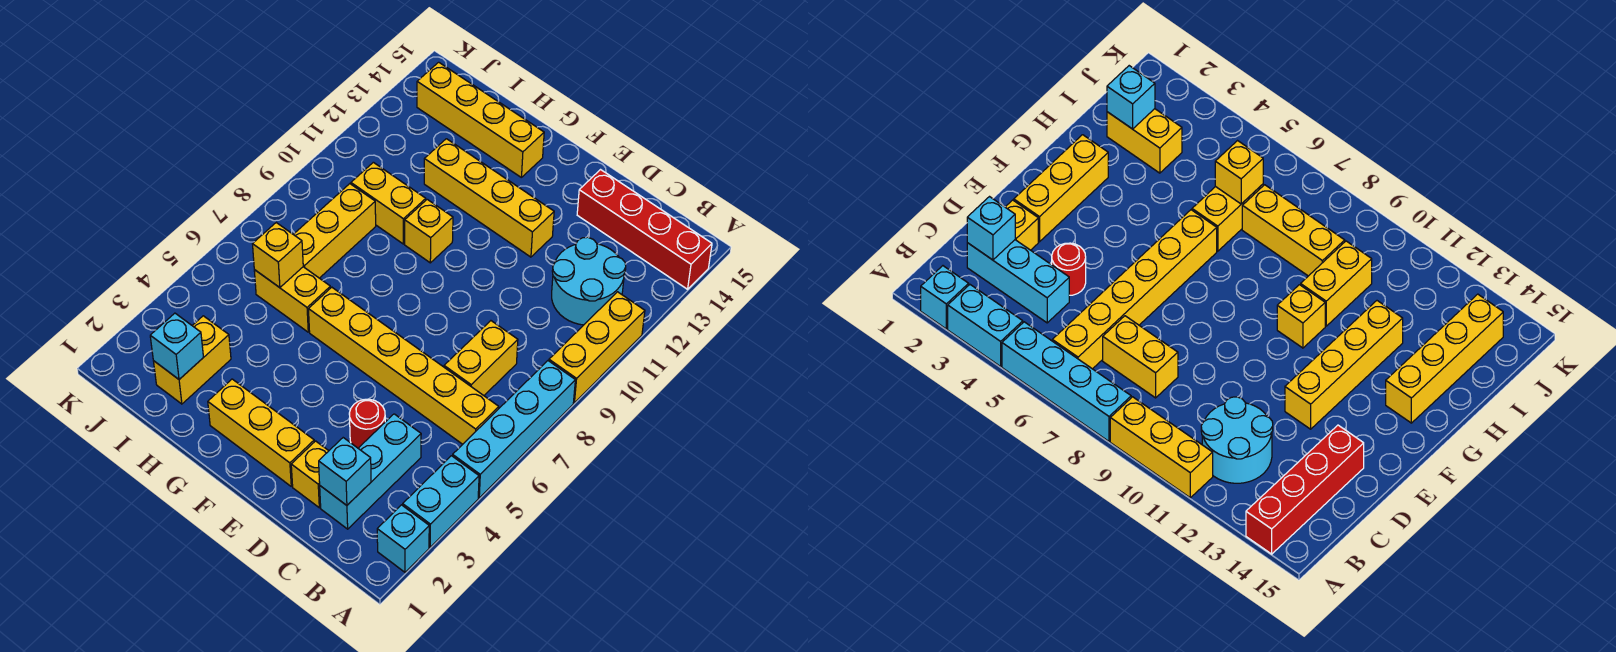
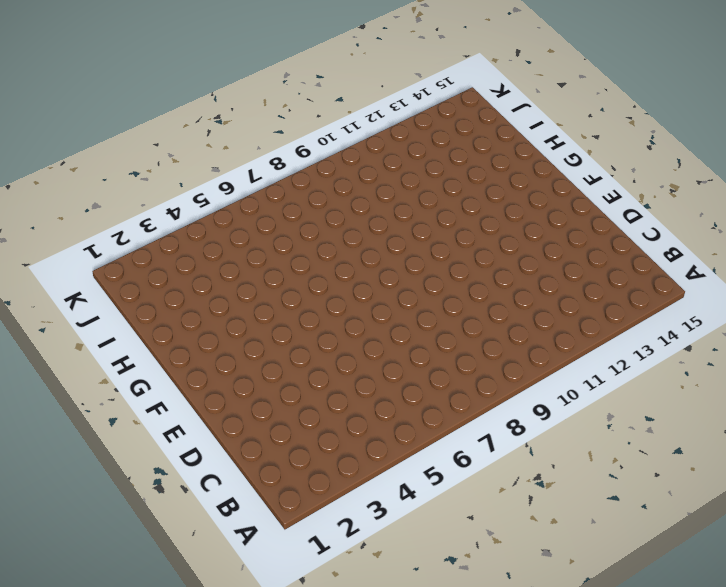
none -> cyan 1x1 brick [377,505,429,572]
none -> cyan 1x2 brick [403,456,479,547]
none -> cyan 1x4 brick [453,361,575,498]

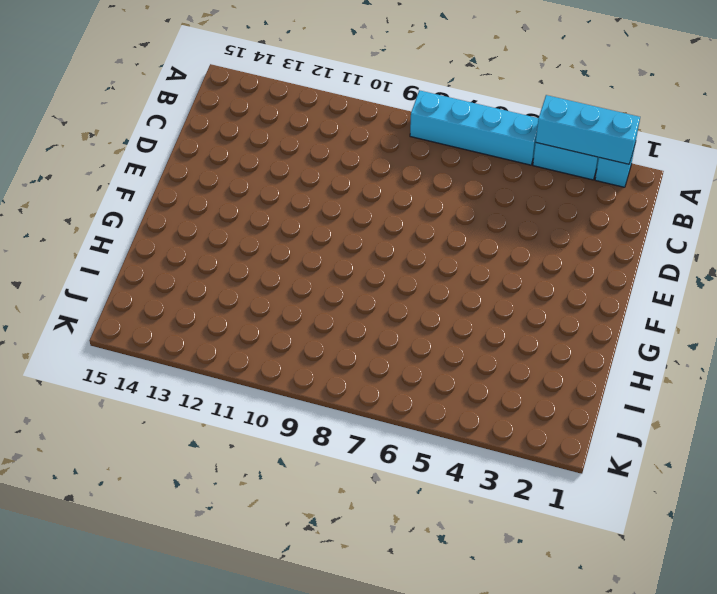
cyan 1x3 brick [536,95,640,164] -> cyan 1x3 brick moved to [320,414,421,529]
none -> yellow 1x3 brick [549,292,645,403]
none -> red 1x4 brick [577,170,712,289]
none -> yellow 1x6 brick [308,287,499,444]

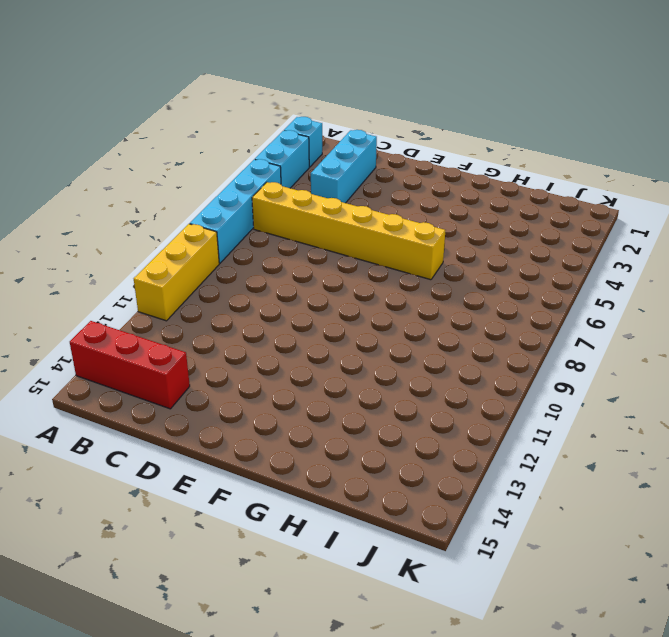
red 1x3 brick [70,321,190,409] -> red 1x4 brick [577,170,712,289]
none -> cyan 2x2 round brick [552,237,626,325]
none -> yellow 1x2 brick [444,321,518,395]
none -> yellow 1x1 brick [291,441,328,508]

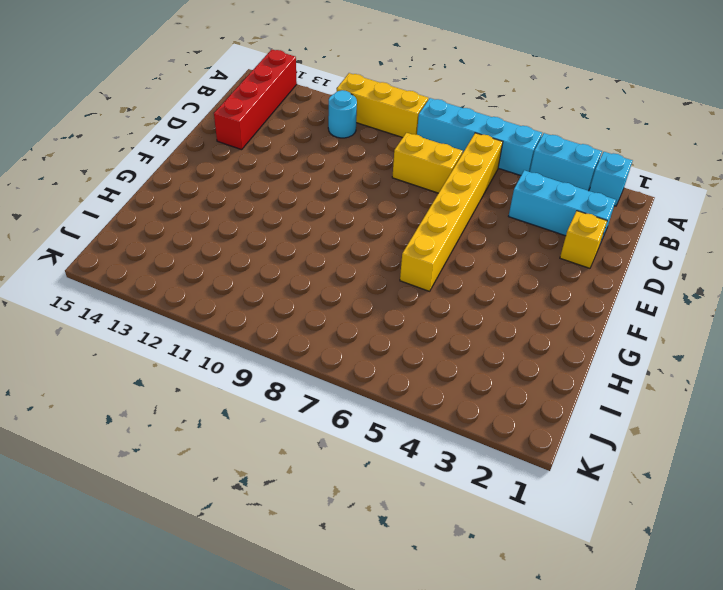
cyan 1x1 round brick [328,90,357,138] -> cyan 2x2 round brick [552,237,626,325]
none -> red 1x1 round brick [349,399,385,448]
none -> yellow 1x3 brick [208,379,314,486]
none -> yellow 1x4 brick [424,139,554,257]

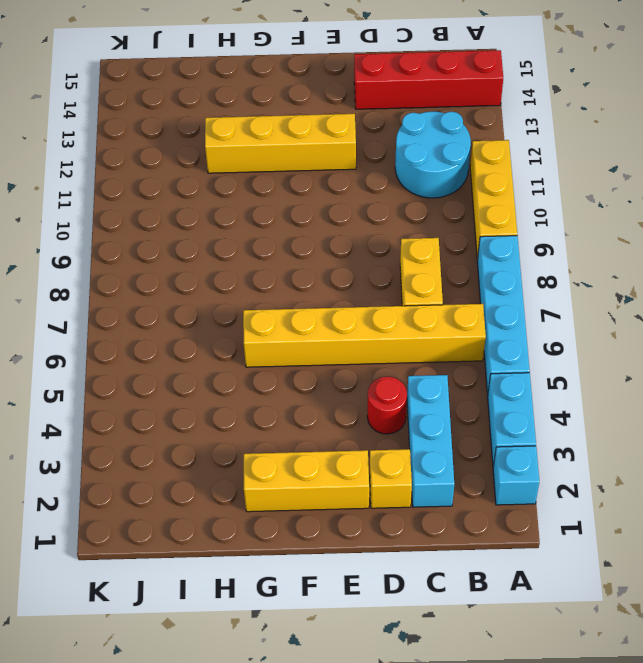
none -> yellow 1x1 brick [405,199,453,263]
none -> yellow 1x4 brick [417,62,544,178]
none -> yellow 1x2 brick [254,267,330,332]

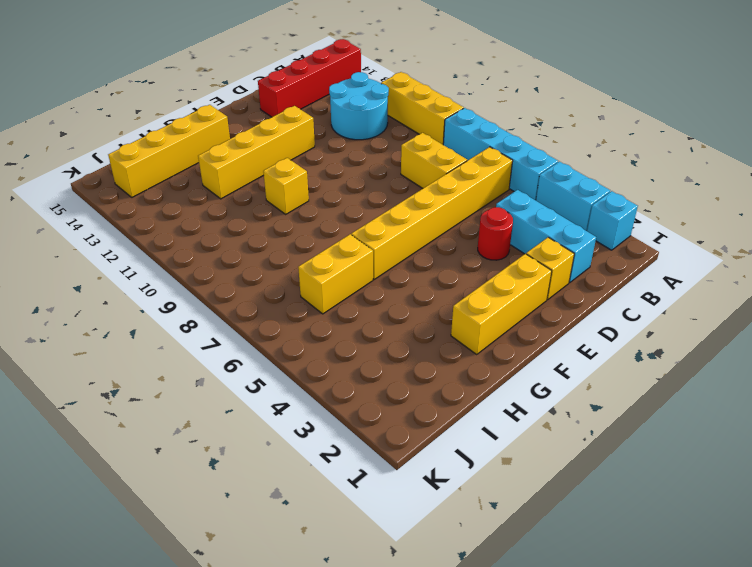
none -> yellow 1x2 brick [351,162,426,244]
none -> yellow 1x2 brick [154,316,231,404]
none -> yellow 1x3 brick [293,184,376,278]

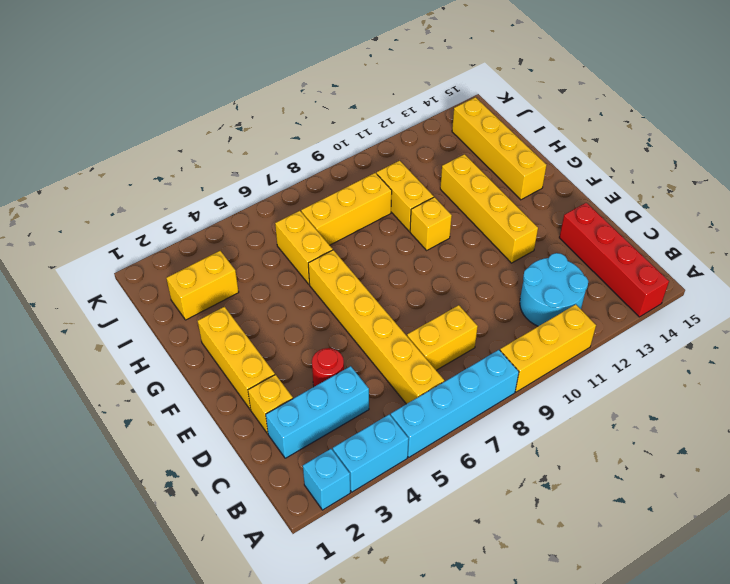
none -> cyan 1x1 brick [319,438,371,505]
none -> cyan 1x1 brick [150,313,203,379]
none -> yellow 1x1 brick [253,223,303,288]

